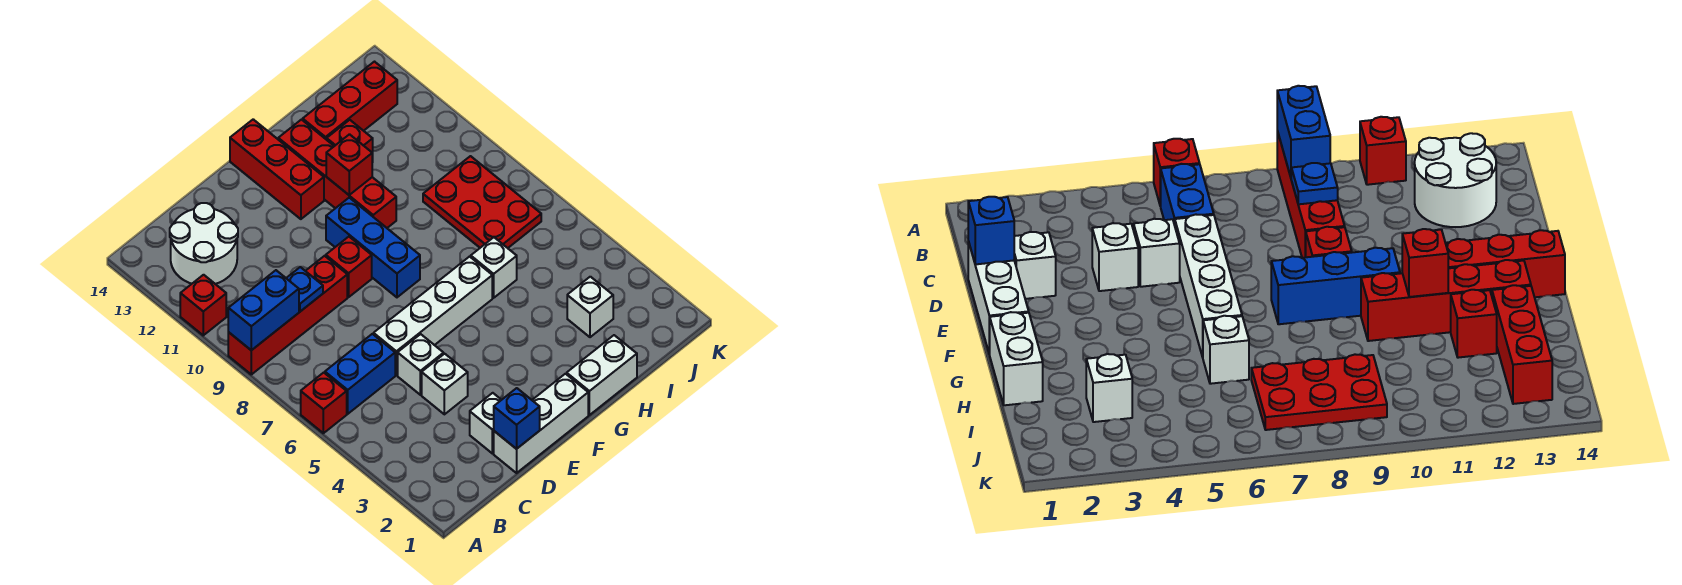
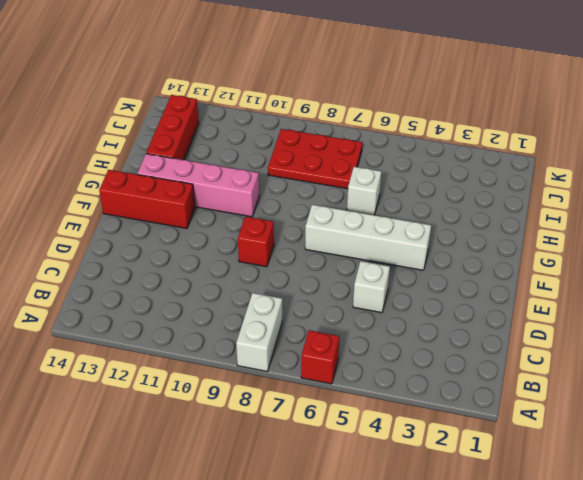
white 1x2 brick [236,293,282,372] -> white 1x2 brick moved to [567,335,637,415]
white 1x4 brick [305,205,431,270] -> white 1x4 brick turned to [374,257,492,375]
pink 1x4 brick [137,154,259,217] -> red 1x4 brick [278,120,396,228]
none -> red 1x4 brick [228,256,347,374]
none -> red 1x1 brick [180,275,226,335]
none -> blue 1x2 brick [325,334,395,414]

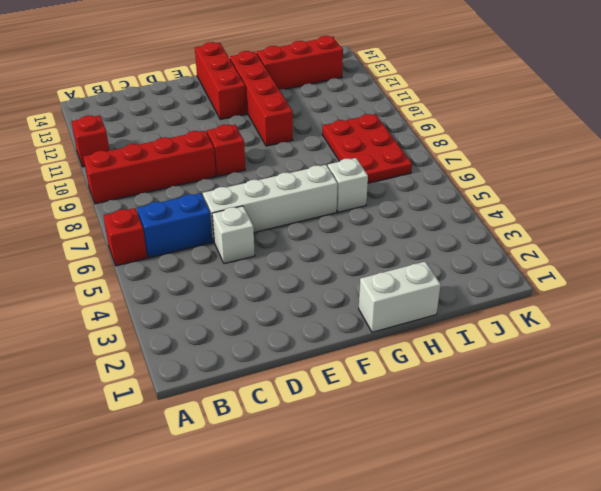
none -> white 2x2 round brick [170,203,238,284]
none -> white 1x3 brick [494,374,588,473]
none -> white 1x1 brick [470,393,501,454]

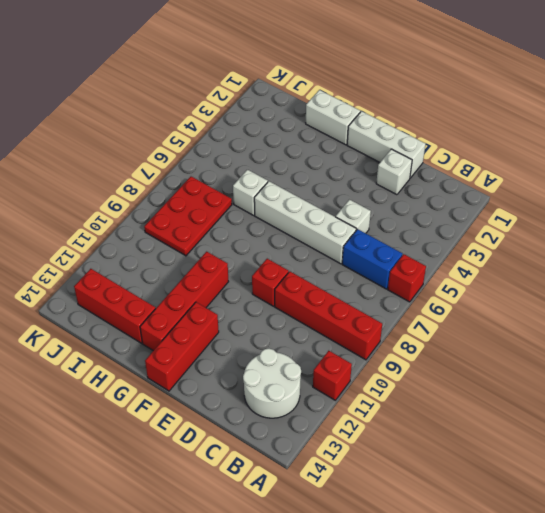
none -> white 1x1 brick [422,354,468,414]
none -> blue 1x3 brick [326,198,420,297]
none -> red 1x1 brick [327,120,373,162]

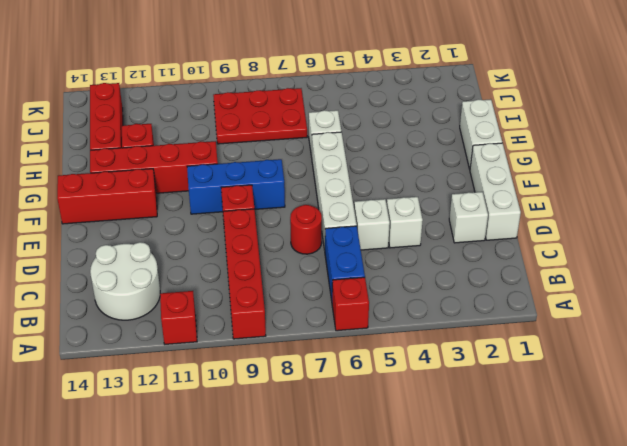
red 1x1 round brick [290,205,322,254] -> none
none -> white 1x1 brick [567,277,613,337]
none -> blue 1x2 brick [228,270,299,350]
none -> blue 1x1 plate [286,267,323,311]

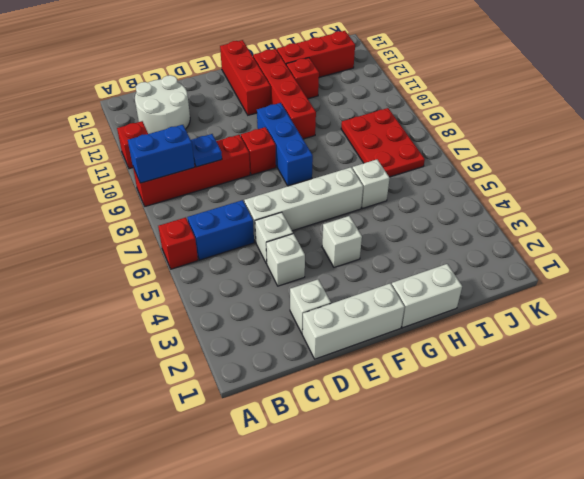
white 1x1 brick [322,216,362,267] -> white 1x1 brick moved to [567,277,613,337]
none -> blue 1x1 brick [494,388,540,449]
none -> red 1x1 brick [326,134,372,195]

